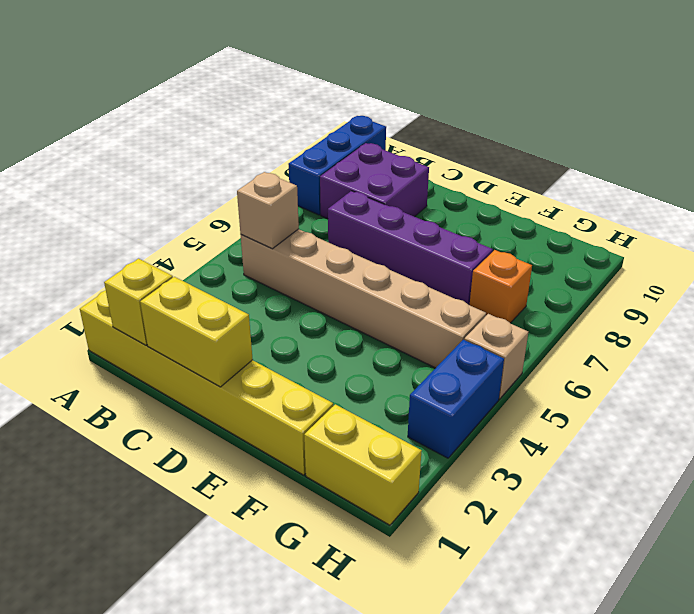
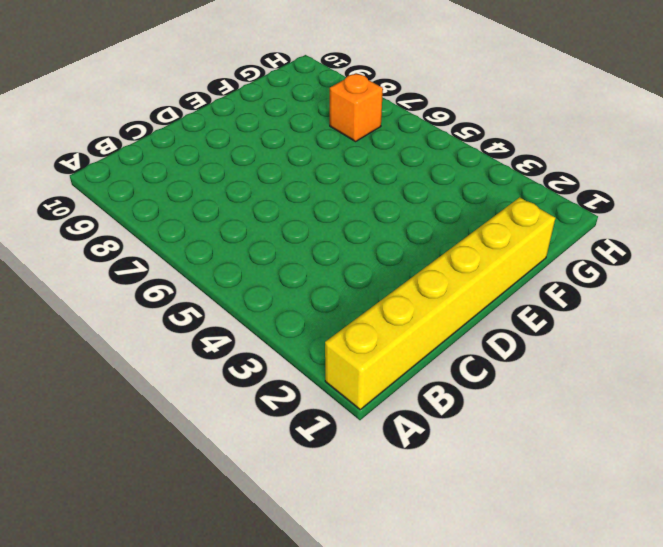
none -> blue 1x3 brick [288,116,386,215]
none -> tan 1x6 brick [241,229,486,368]
none -> purple 2x2 brick [320,143,429,219]

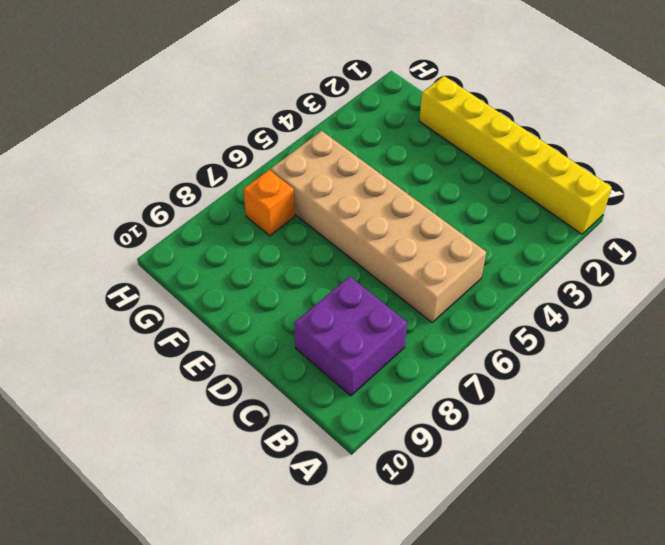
tan 2x6 brick [271,131,486,322] -> tan 1x6 brick [241,229,486,368]
none -> blue 1x3 brick [288,116,386,215]
none -> purple 1x4 brick [328,191,493,305]
none -> yellow 1x2 brick [304,404,422,525]

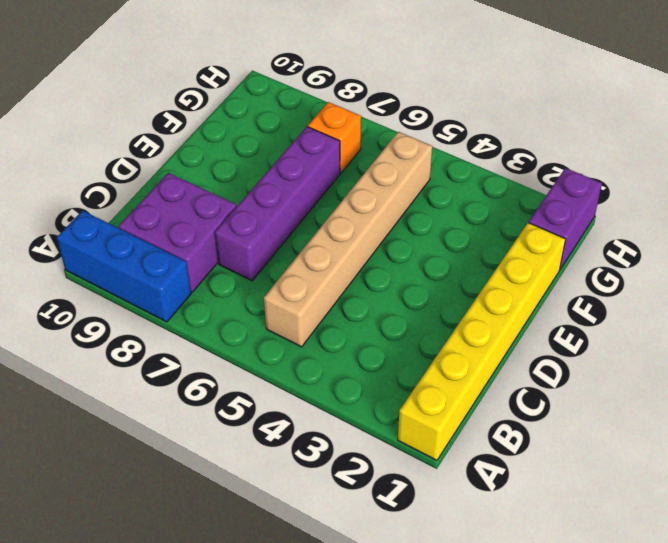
purple 1x2 brick [529,168,602,269] -> yellow 1x2 brick [304,404,422,525]
none -> blue 1x2 brick [408,340,504,458]
none -> tan 1x1 brick [464,314,528,399]
none -> yellow 1x1 brick [104,259,173,345]

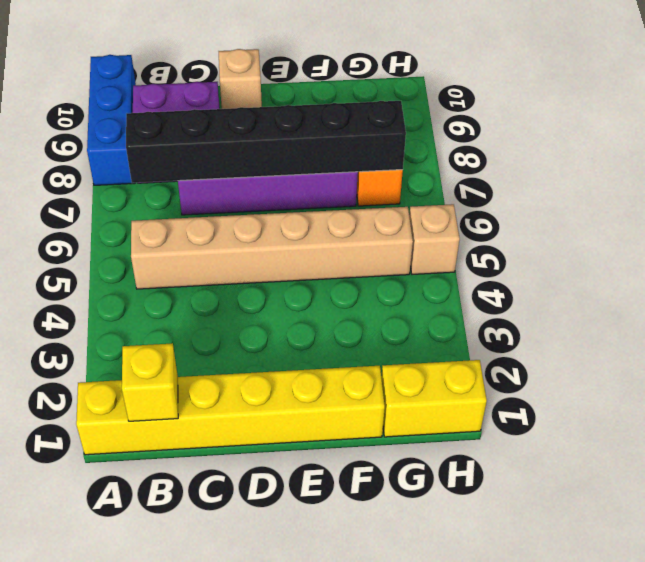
black 1x6 brick [126,101,406,183] -> none
tan 1x1 brick [219,49,262,109] -> tan 1x1 brick moved to [237,172,299,249]
none -> blue 1x2 brick [408,340,504,458]
none -> yellow 1x2 brick [140,277,253,387]

